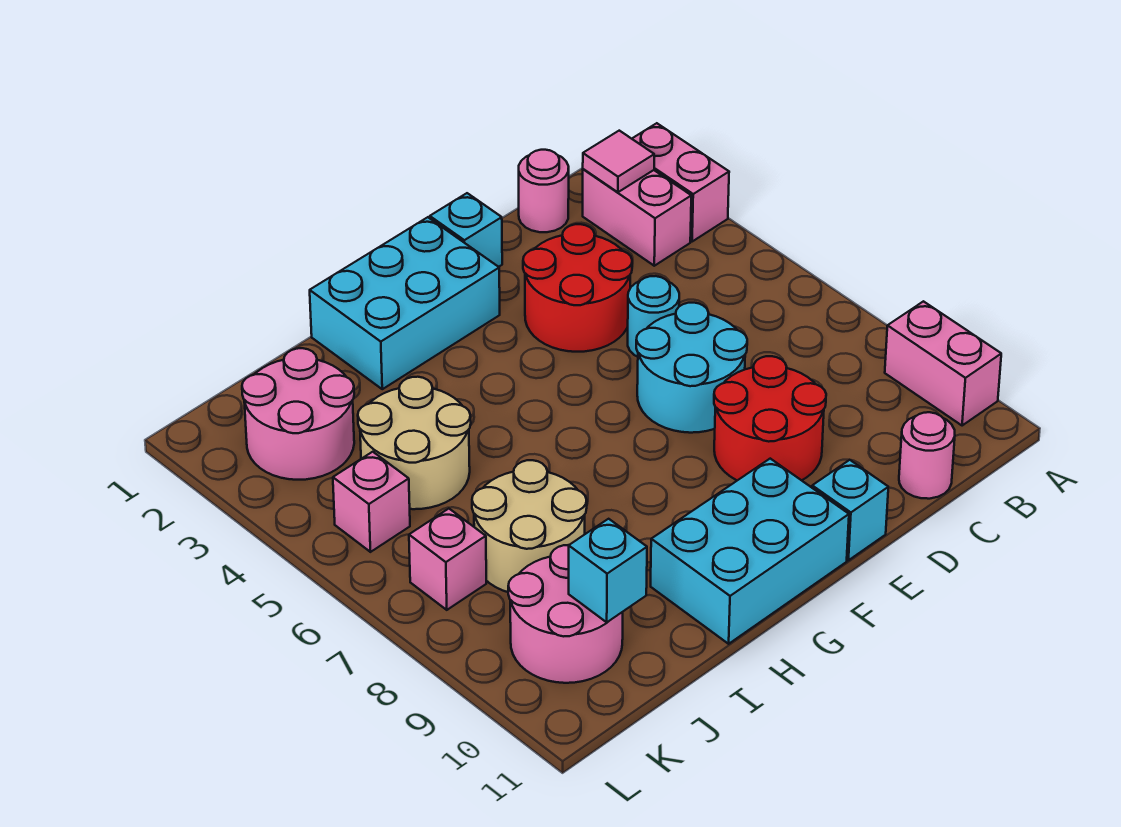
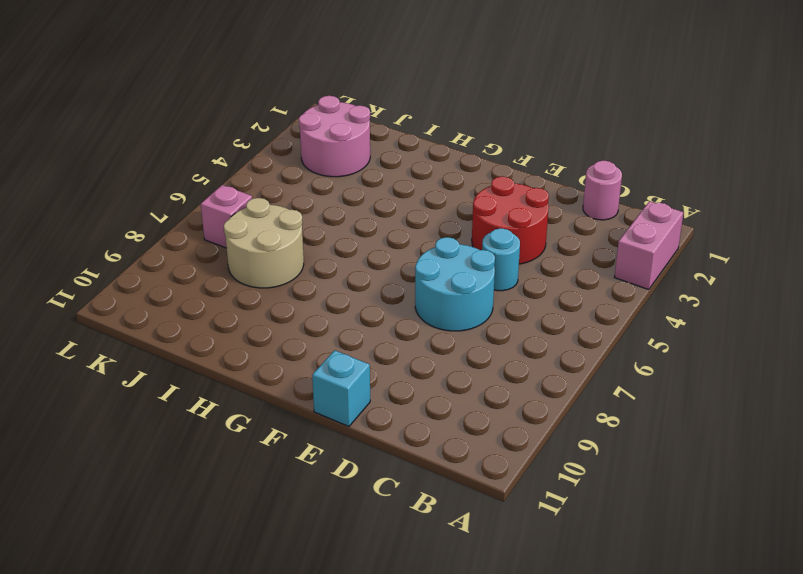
none -> pink 1x2 brick [885,301,1001,426]
none -> pink 1x2 brick [583,169,691,266]
none -> pink 1x1 round brick [899,412,955,499]

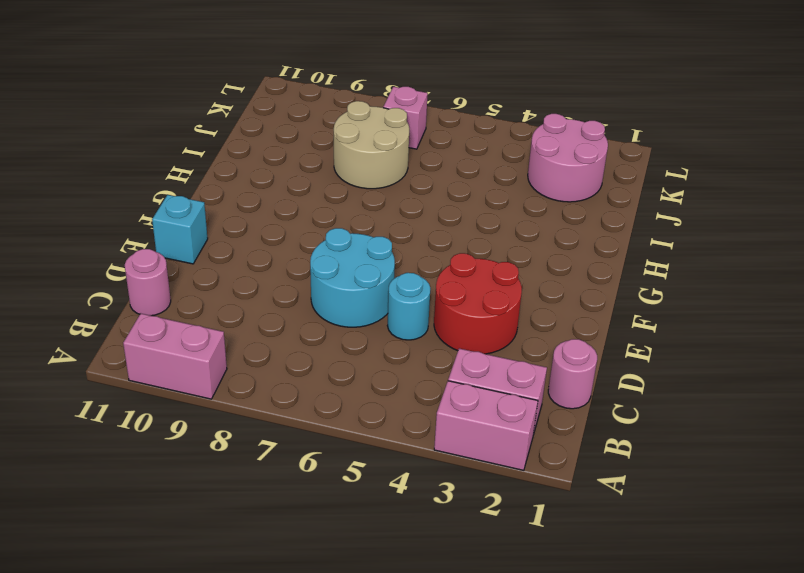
none -> red 2x2 round brick [714,356,826,480]
none -> cyan 1x1 brick [430,193,502,267]
none -> cyan 2x3 brick [310,217,500,389]

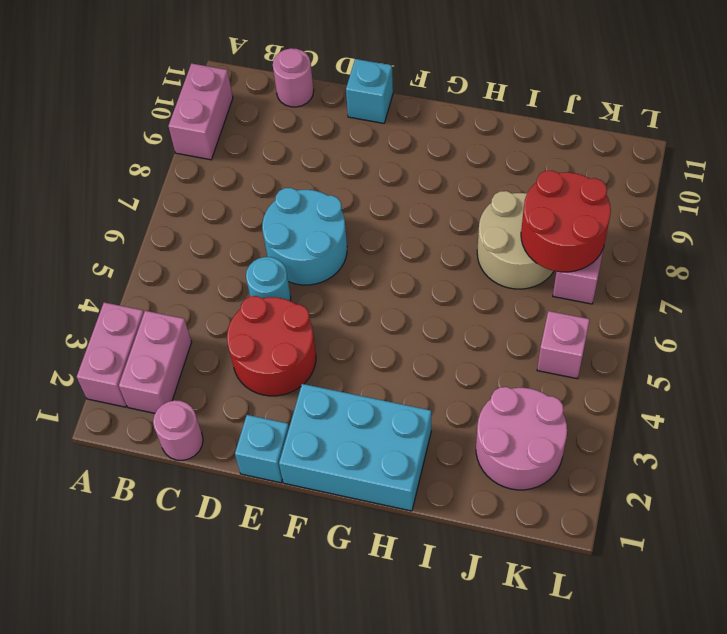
red 2x2 round brick [521,170,611,272] -> red 2x2 round brick moved to [714,356,826,480]
none -> cyan 2x3 brick [651,459,849,644]
none -> tan 2x2 round brick [358,377,471,509]
none -> pink 2x2 round brick [508,545,623,683]

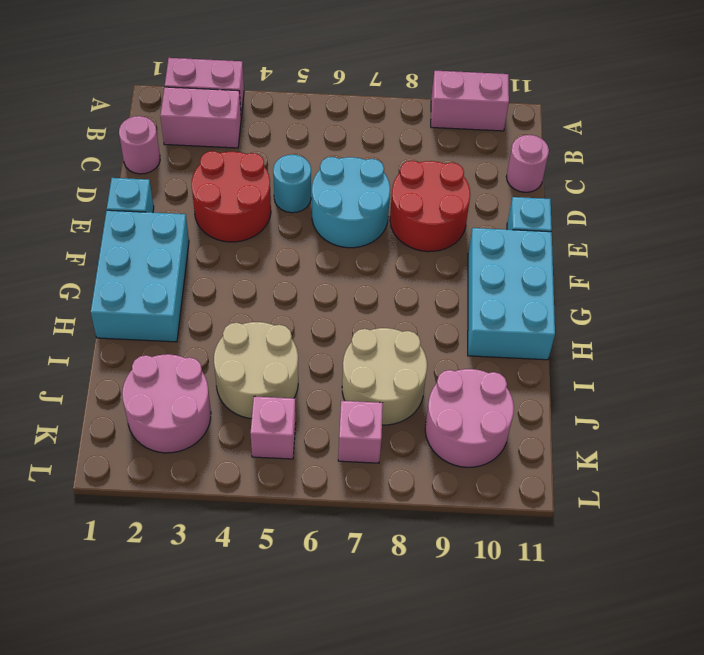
none -> pink 1x1 tile [583,131,654,192]
none -> cyan 1x1 brick [569,519,647,622]

